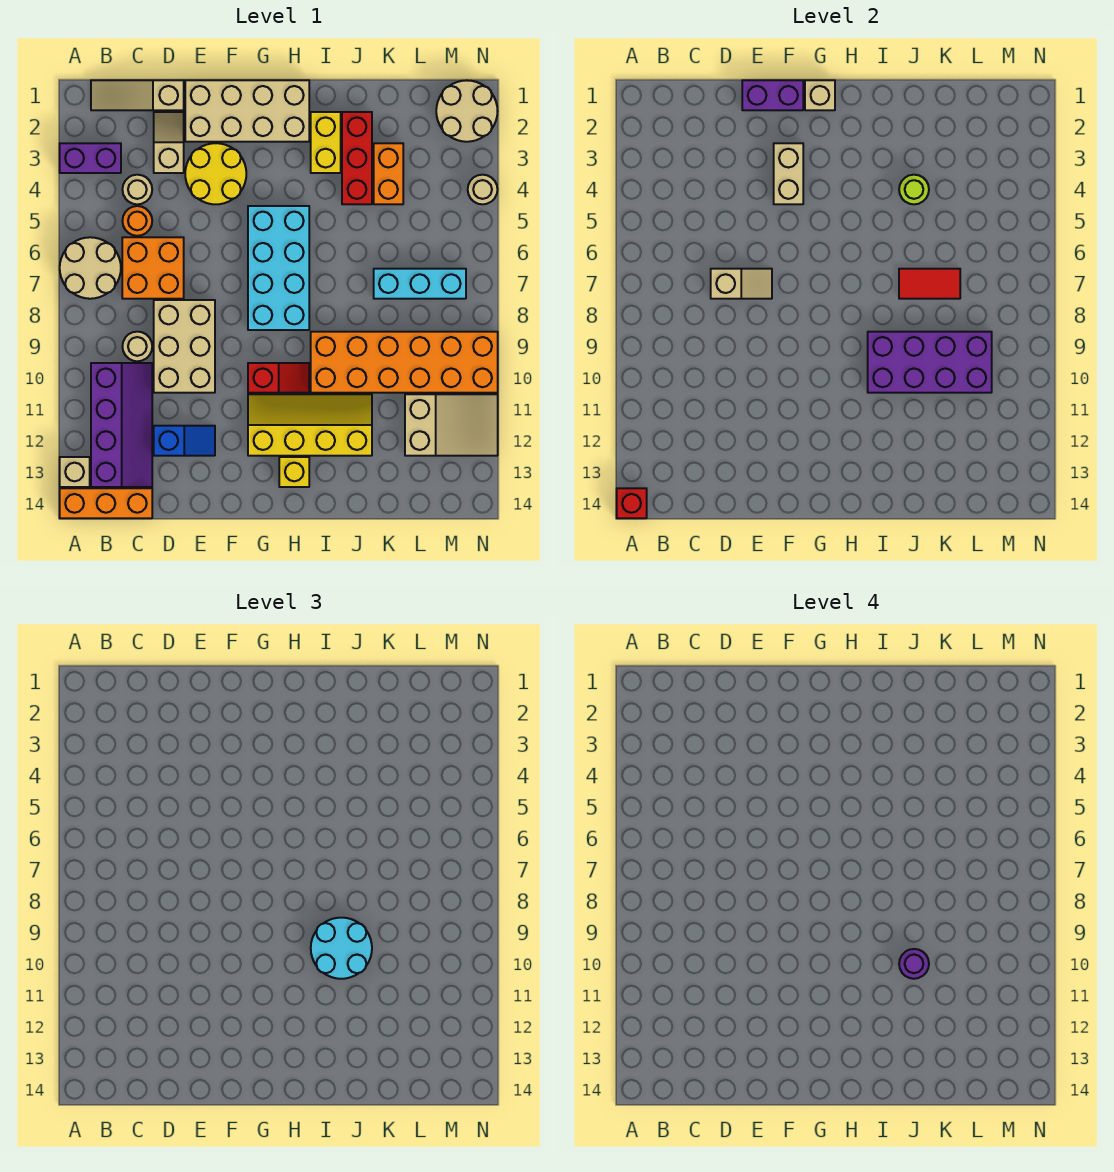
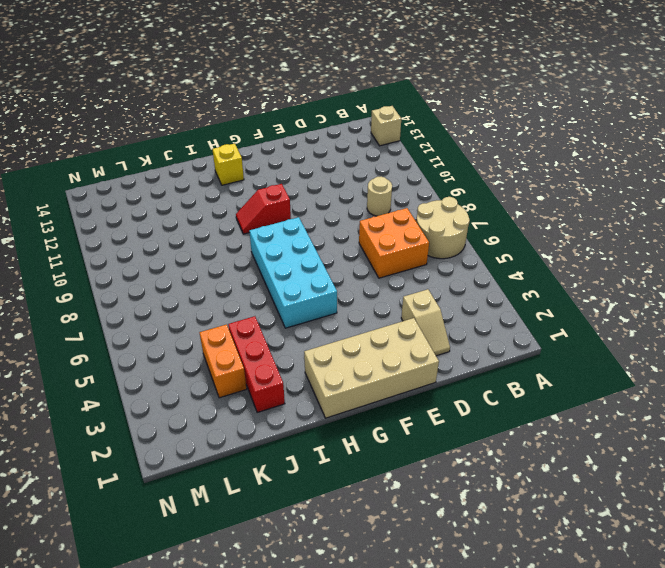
none -> purple 1x2 brick [60,143,121,173]
none -> orange 1x3 brick [60,488,152,518]
none -> tan 1x3 slope [91,80,184,110]
none -> purple 2x4 slope [91,363,152,487]

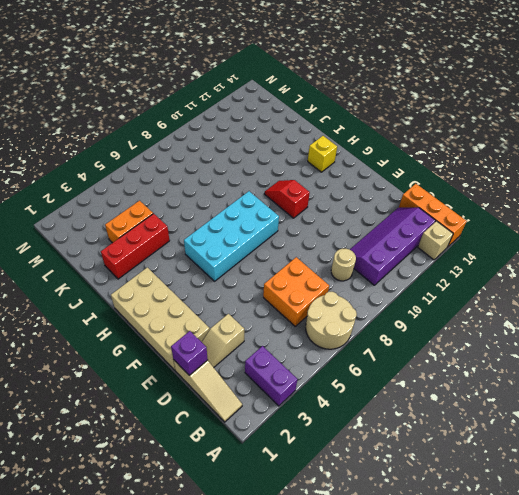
purple 1x1 brick [171,331,208,375] -> none
none -> tan 1x1 round brick [122,175,152,204]
none -> orange 1x1 round brick [122,206,152,236]
none -> tan 2x3 brick [154,300,215,393]
none -> blue 1x2 slope [154,426,215,456]

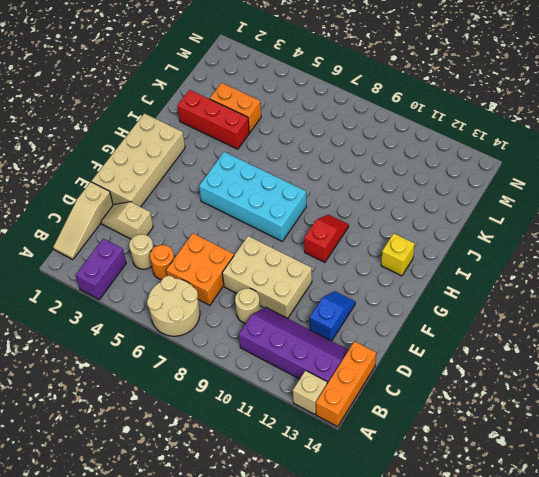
none -> yellow 2x2 round brick [185,143,246,204]
none -> yellow 2x4 slope [248,394,372,456]
none -> yellow 1x2 brick [311,112,341,173]
none -> orange 2x6 brick [311,332,498,393]

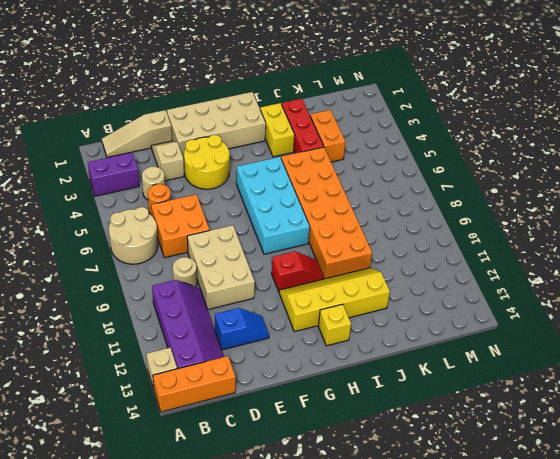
orange 2x6 brick [281,147,372,279] -> orange 2x6 brick turned to [311,332,498,393]
none -> cyan 1x3 brick [374,269,466,299]
none -> tan 2x3 slope [405,394,498,456]
none -> tan 2x2 round brick [436,80,498,142]
none -> tan 1x1 round brick [468,175,497,204]

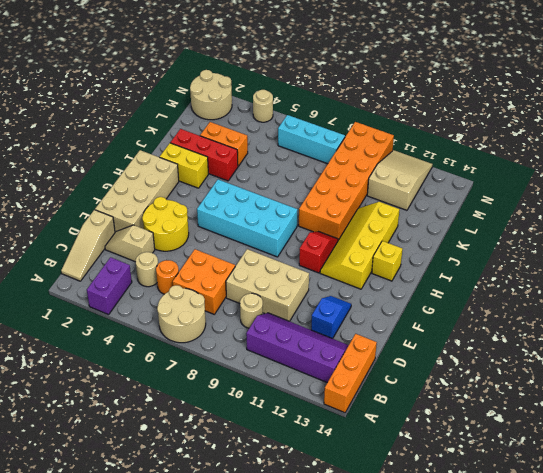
cyan 1x3 brick [278,115,345,164] -> cyan 1x3 brick turned to [374,269,466,299]
none -> tan 1x1 brick [60,457,90,487]
none -> red 1x1 brick [617,488,647,518]
none -> tan 1x2 slope [711,269,772,299]
none -> purple 1x2 brick [742,80,803,110]

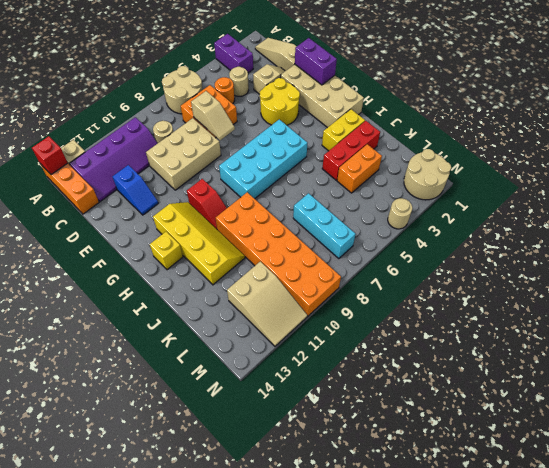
none -> tan 1x2 brick [774,143,803,204]
none -> tan 1x1 brick [805,80,835,110]
none -> purple 2x4 brick [868,332,992,393]
none -> lime 1x1 round brick [899,175,929,204]

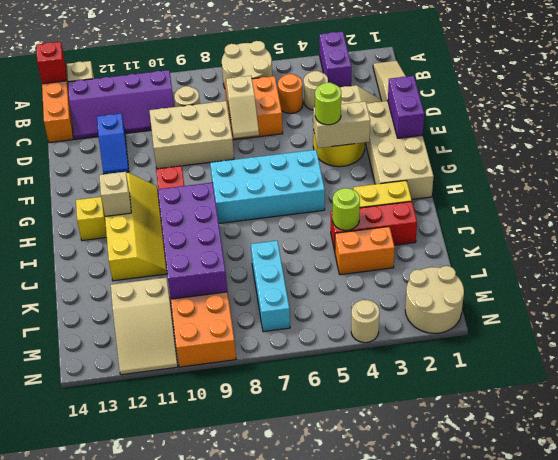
lime 1x1 round brick [315,83,341,125] -> none
tan 1x1 brick [99,172,131,216] -> tan 1x1 brick moved to [805,80,835,110]
none -> red 1x2 tile [899,269,960,299]
none -> cyan 2x2 round brick [311,918,372,979]
none -> purple 1x1 round brick [899,949,929,979]

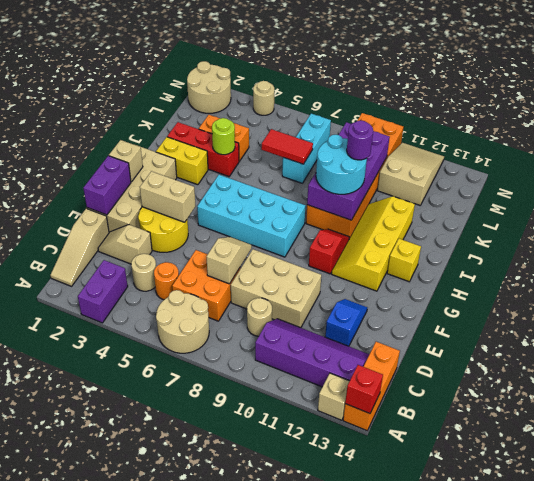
red 1x2 tile [261,129,313,164] -> red 1x2 tile turned to [899,269,960,299]

